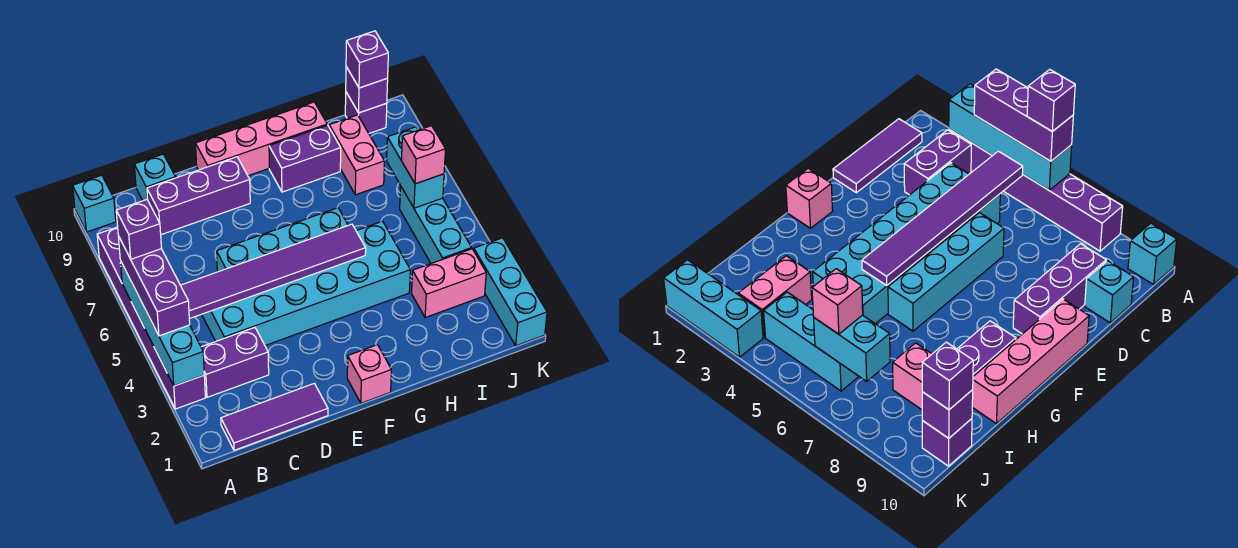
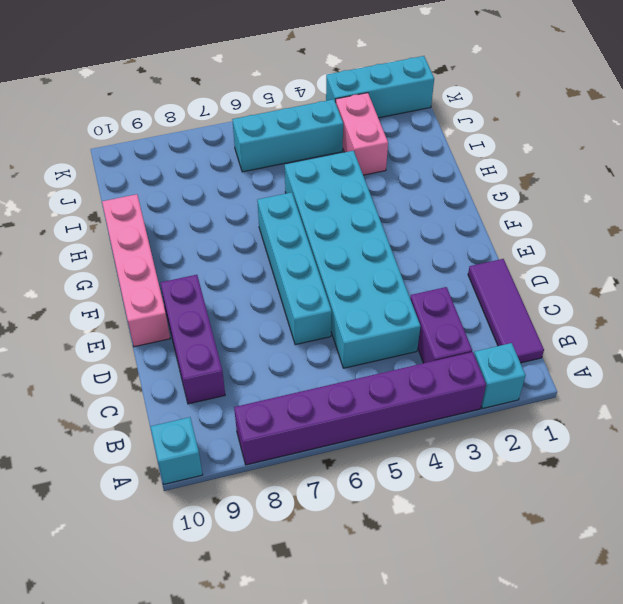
cyan 1x1 brick [474,343,525,409] -> cyan 1x1 brick moved to [134,154,176,201]
none -> pink 1x1 brick [347,345,391,403]
none -> purple 1x2 brick [269,125,341,192]
none -> pink 1x2 brick [329,115,384,195]

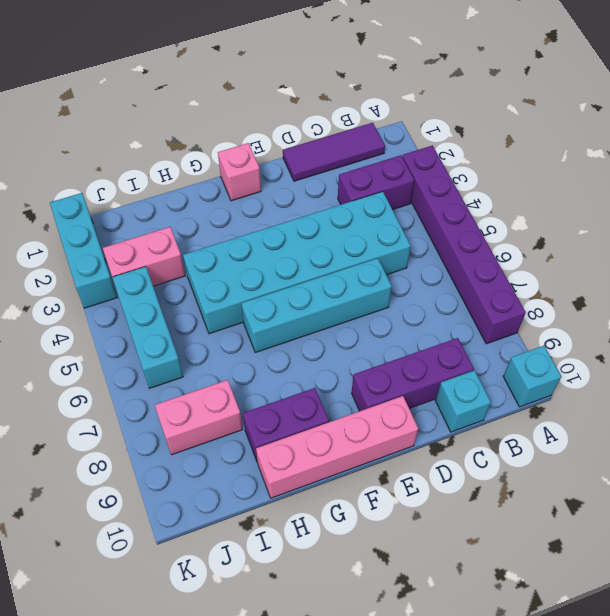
pink 1x2 brick [155,380,243,455] -> pink 1x2 brick turned to [329,115,384,195]
none -> purple 1x1 brick [345,92,387,133]
none -> cyan 1x4 brick [120,261,204,386]
none -> purple 1x6 tile [180,224,366,319]

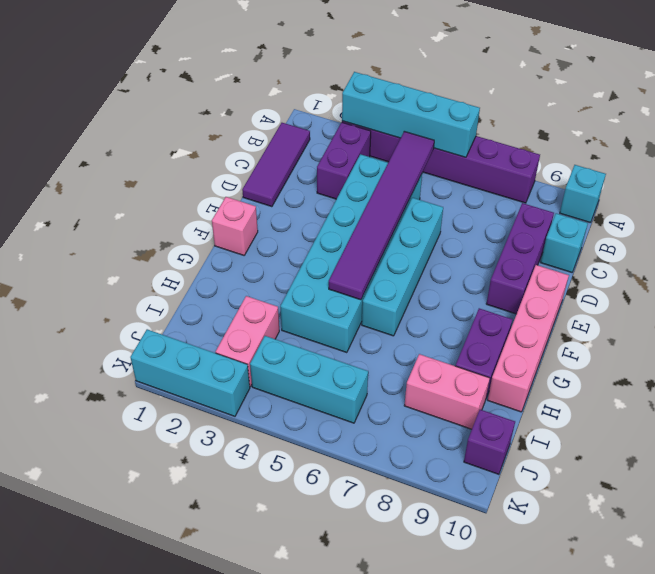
none -> cyan 1x2 brick [387,127,444,208]
none -> purple 1x1 brick [346,67,388,113]
none -> purple 1x3 brick [118,236,190,336]

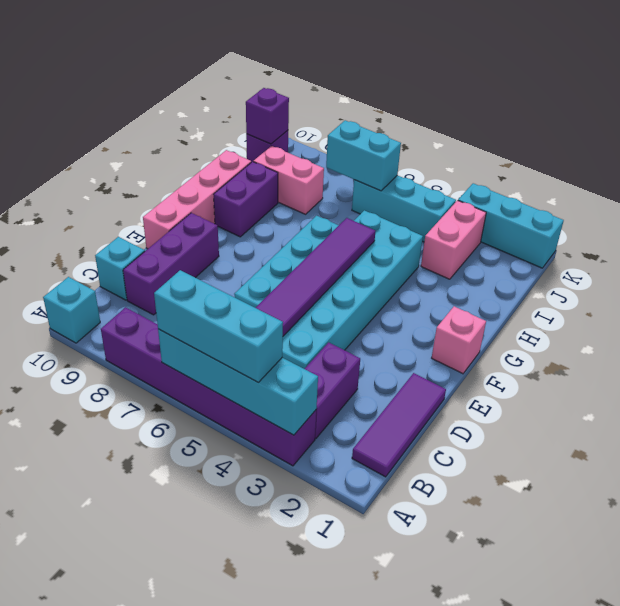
cyan 1x3 brick [154,270,283,382] -> purple 1x3 brick [118,236,190,336]
none -> pink 1x1 brick [401,126,446,184]
none -> purple 1x1 brick [346,31,388,88]
none -> purple 1x1 brick [116,200,162,259]

